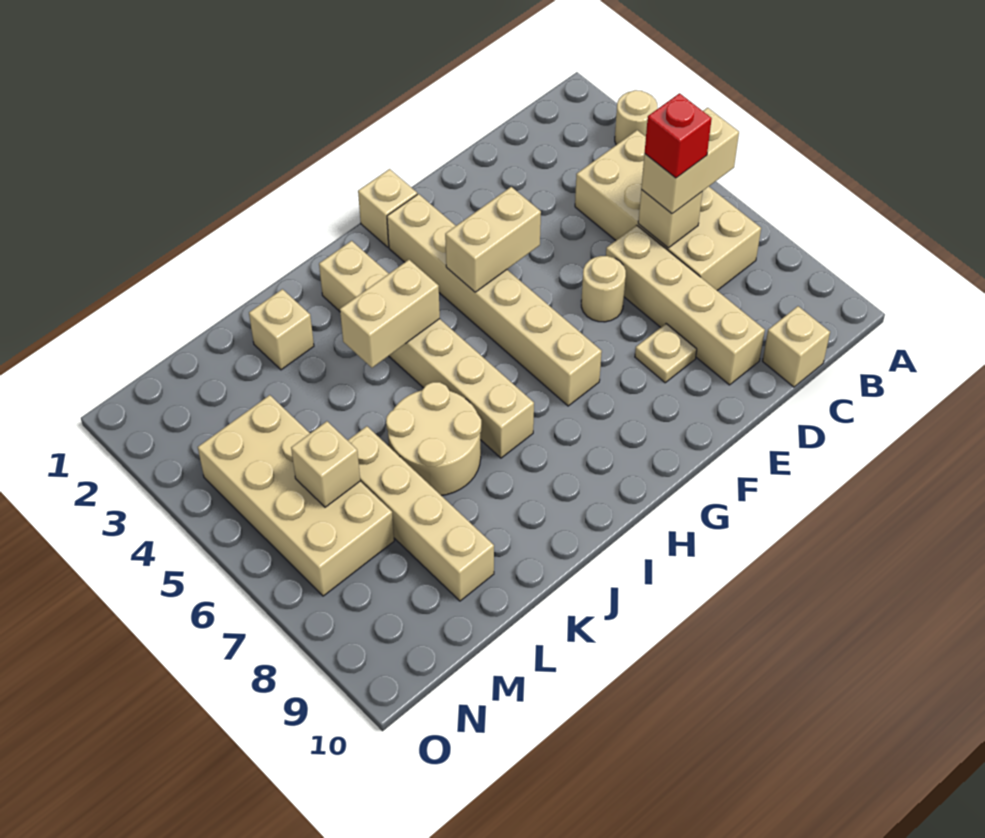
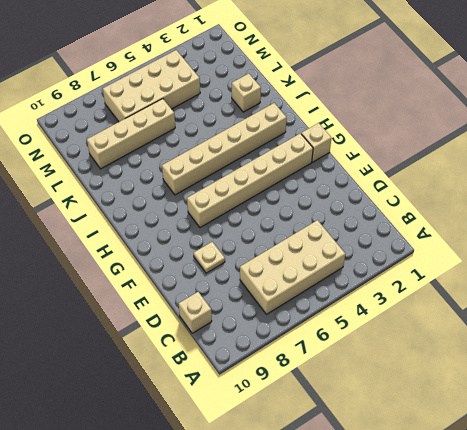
none -> tan 1x1 round brick [615,90,657,145]
none -> tan 1x4 brick [606,225,765,385]
none -> tan 1x1 round brick [581,256,626,322]

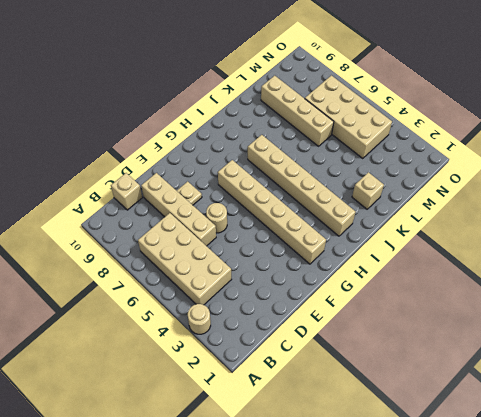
none -> tan 1x1 brick [358,169,417,247]
none -> tan 2x2 round brick [386,382,481,496]
none -> tan 1x1 brick [638,190,702,248]

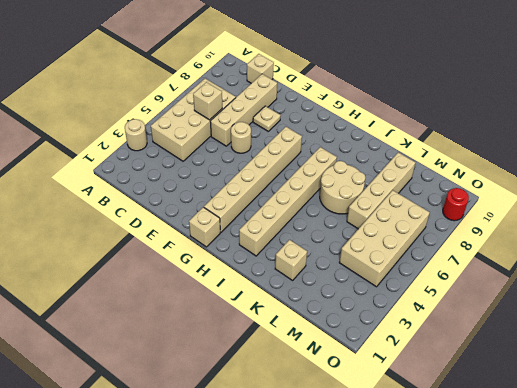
red 1x1 round brick [443,188,469,221] -> none
none -> tan 1x2 brick [445,187,541,292]
none -> tan 1x2 brick [340,260,440,368]
none -> tan 1x1 brick [291,421,360,507]

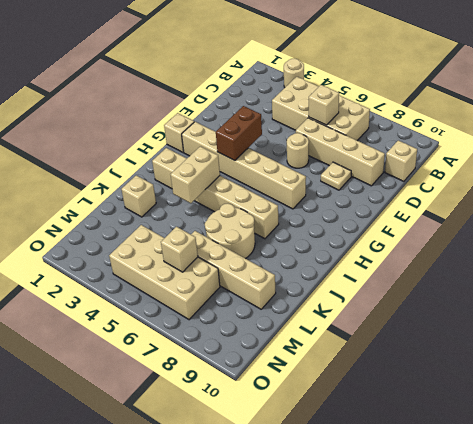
brown 1x2 brick [216,106,262,161] -> tan 1x2 brick [445,187,541,292]
none -> tan 1x2 brick [641,108,739,214]
none -> red 1x1 brick [645,93,712,178]

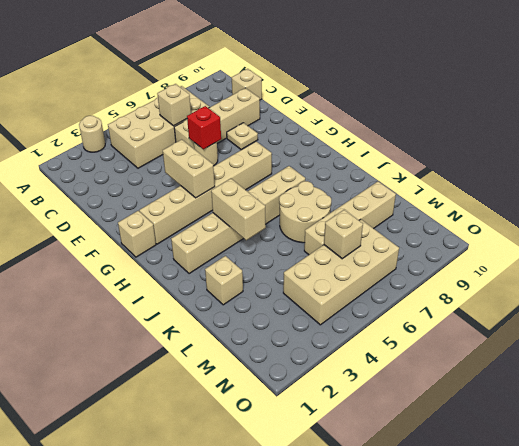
red 1x1 brick [187,106,221,149] -> red 1x1 brick moved to [645,93,712,178]
none -> tan 1x2 brick [641,108,739,214]

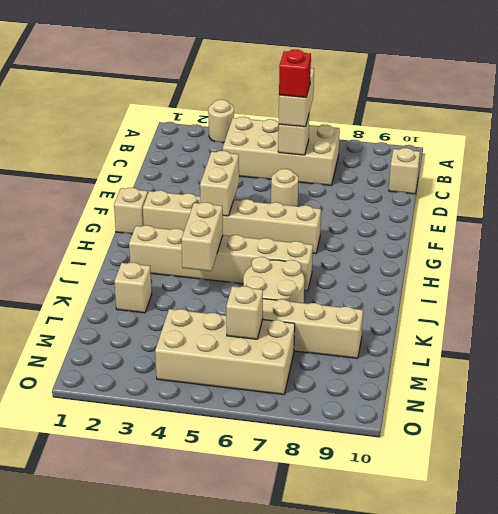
none -> tan 1x4 brick [606,225,765,385]
none -> tan 1x1 plate [635,324,697,383]

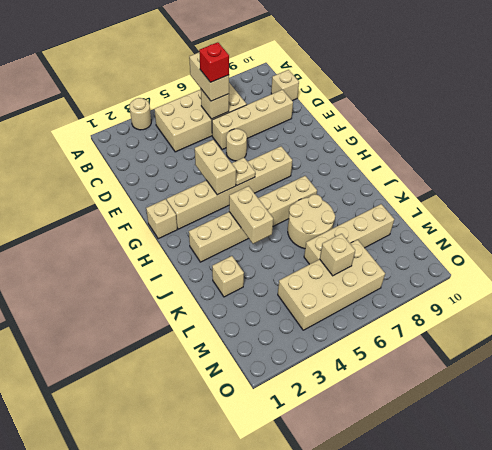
tan 1x1 plate [232,158,255,185] -> tan 1x1 plate moved to [635,324,697,383]

